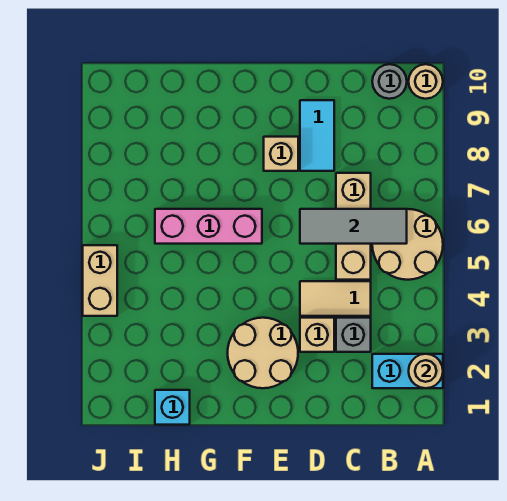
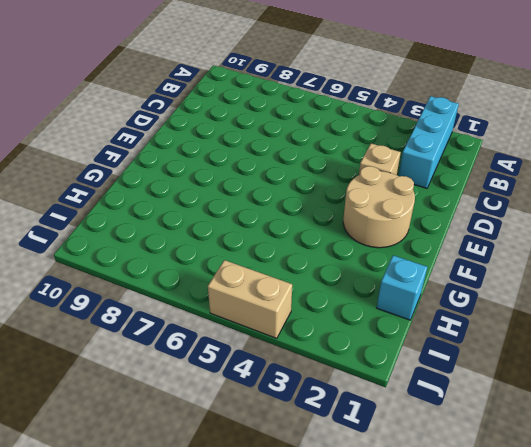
cyan 1x3 brick [399,96,459,188] -> cyan 1x2 brick [372,354,443,388]
none -> tan 2x2 round brick [372,209,443,280]
none -> tan 1x1 round brick [409,64,443,99]
none -> grey 1x1 round brick [372,64,407,99]

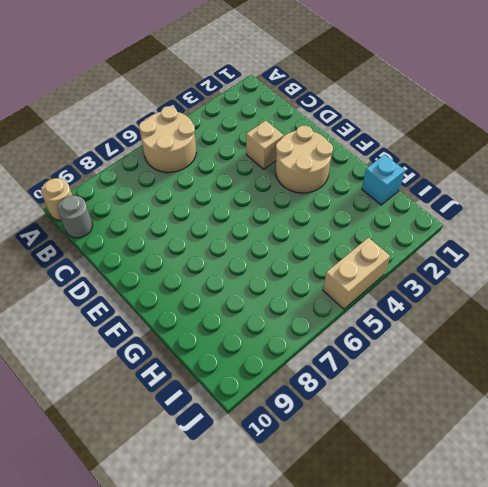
none -> cyan 1x2 brick [372,354,443,388]
none -> grey 1x1 brick [336,318,371,352]
none -> tan 1x2 tile [300,281,371,316]

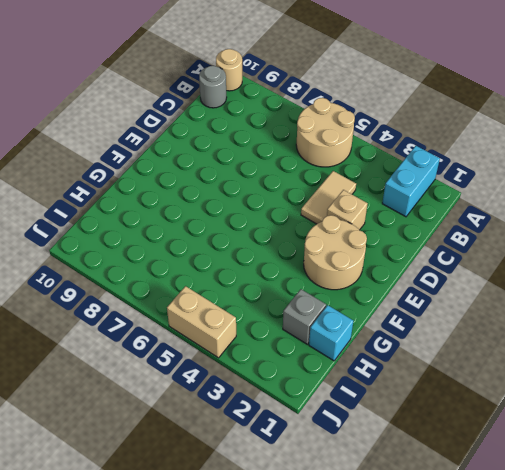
grey 1x1 brick [283,289,326,344] -> grey 1x1 brick moved to [336,318,371,352]
none -> tan 1x3 brick [336,173,371,280]
none -> cyan 1x2 tile [300,100,334,171]
none -> tan 1x1 brick [264,137,298,171]

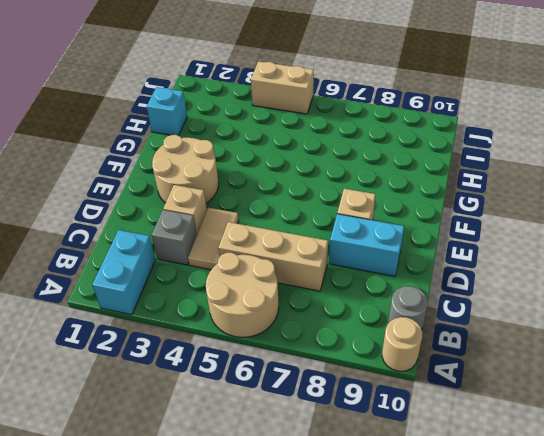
cyan 1x2 brick [329,214,404,276] -> cyan 1x2 tile [300,100,334,171]
none -> pink 1x3 brick [155,209,262,244]
none -> tan 1x1 round brick [409,354,443,388]
none -> grey 1x3 tile [300,209,407,244]

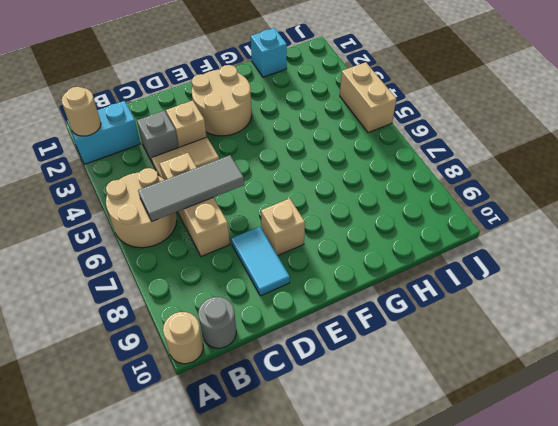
none -> pink 1x3 brick [155,209,262,244]

